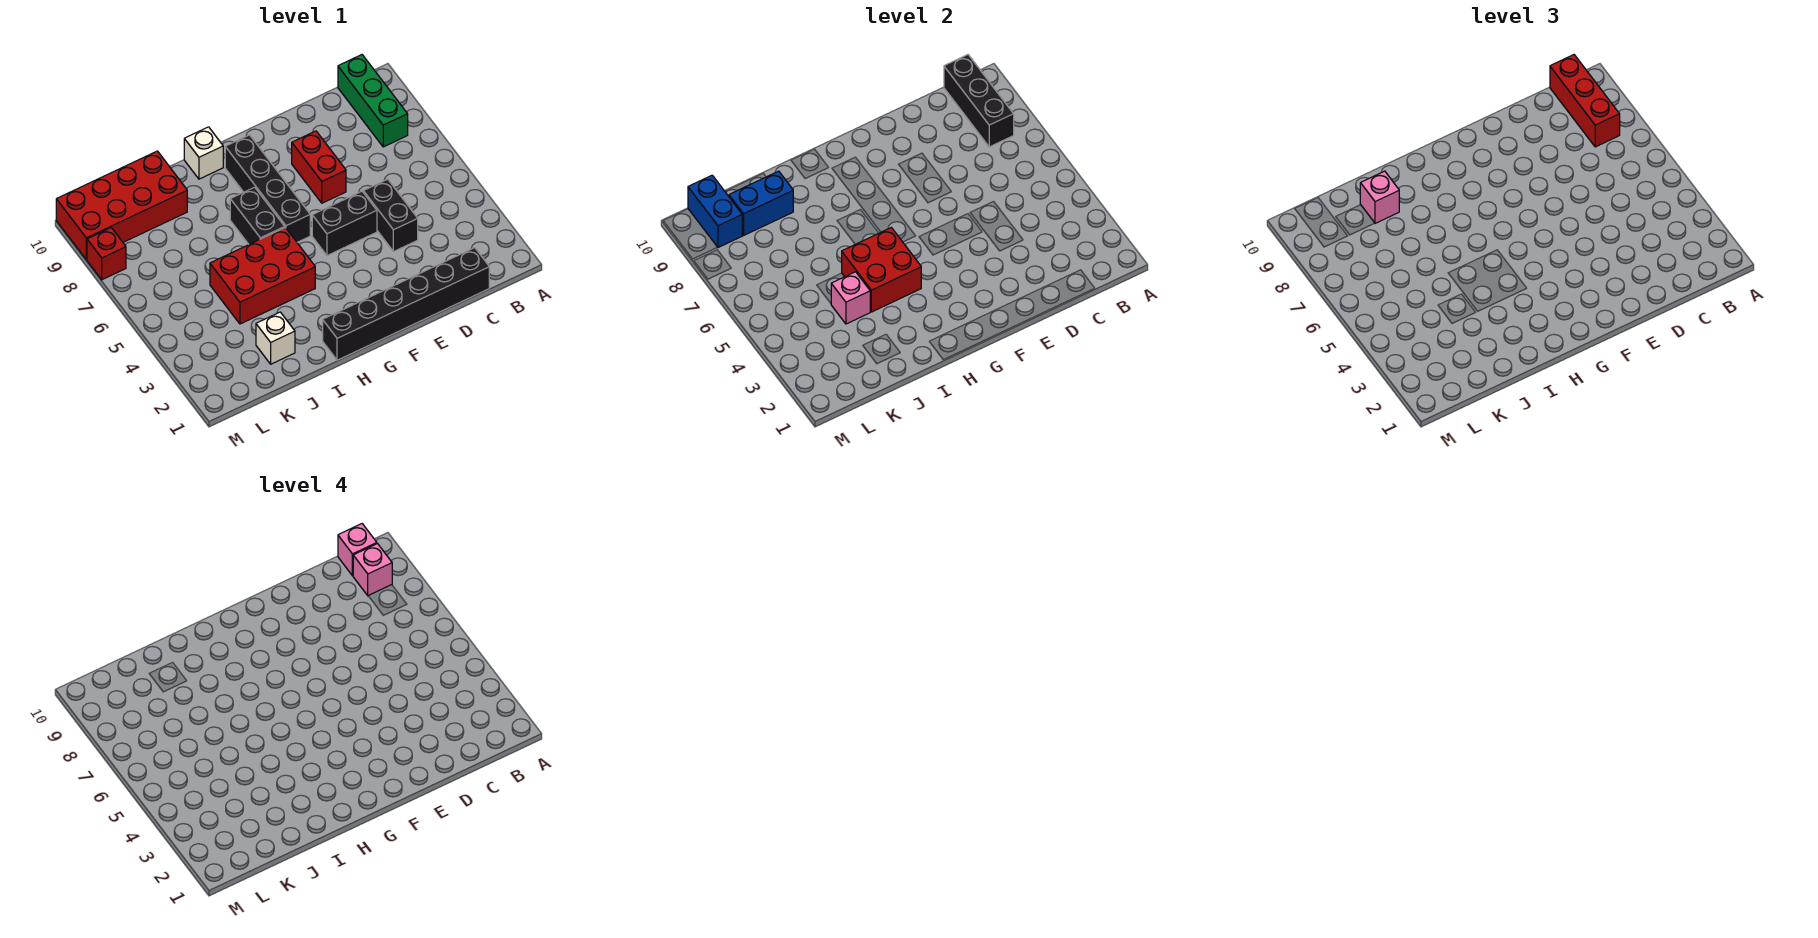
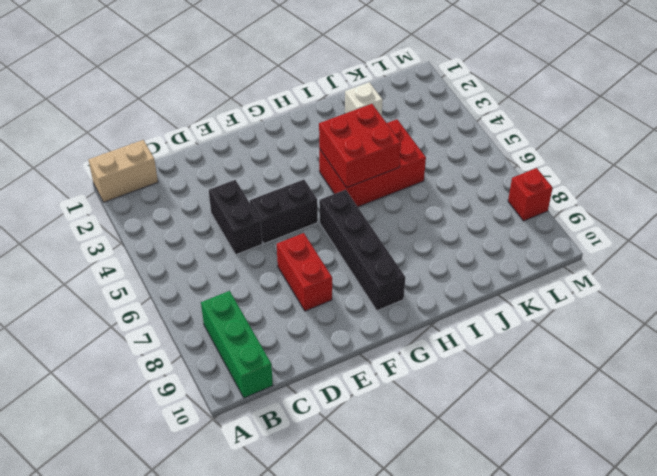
tan 1x2 brick [89,140,158,202] -> none
none -> black 1x6 brick [323,248,489,360]
none -> black 1x2 brick [230,187,285,244]
none -> white 1x1 brick [184,127,223,179]

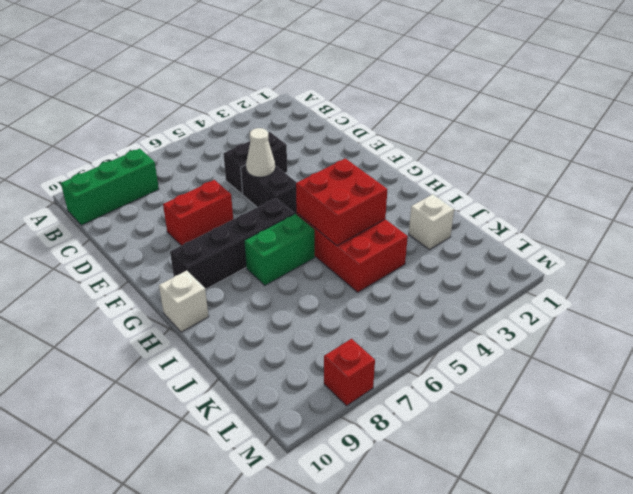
white 1x1 cone [246,128,275,177] -> none
green 1x2 brick [244,214,315,285] -> black 1x2 brick [230,187,285,244]
none -> black 1x6 brick [323,248,489,360]
none -> red 2x4 brick [56,151,187,260]
none -> black 1x3 brick [944,55,1014,147]

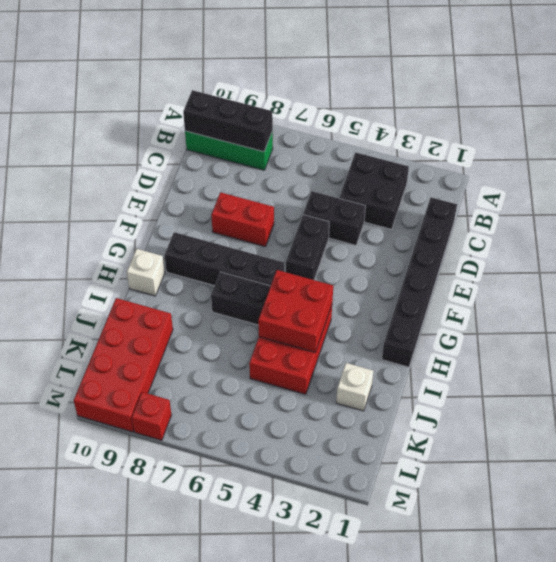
black 2x2 brick [339,152,409,229] -> none
none -> pink 1x1 brick [831,272,870,324]
none -> blue 1x2 brick [729,171,793,235]
none -> blue 1x2 brick [688,175,742,248]

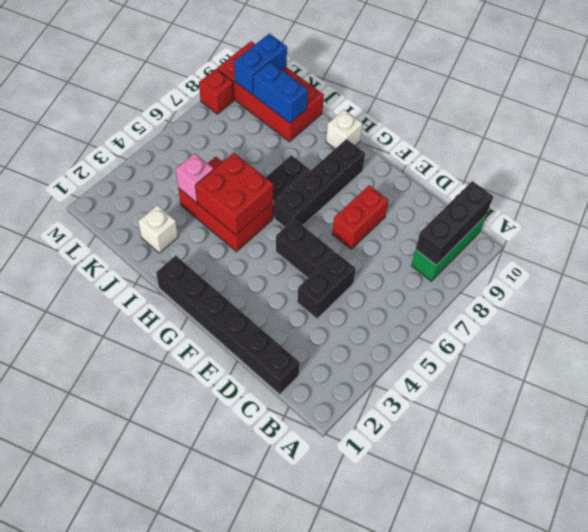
none -> red 1x3 brick [1550,55,1620,147]
none -> pink 1x1 brick [1360,171,1399,223]
none -> pink 1x1 brick [353,544,392,596]

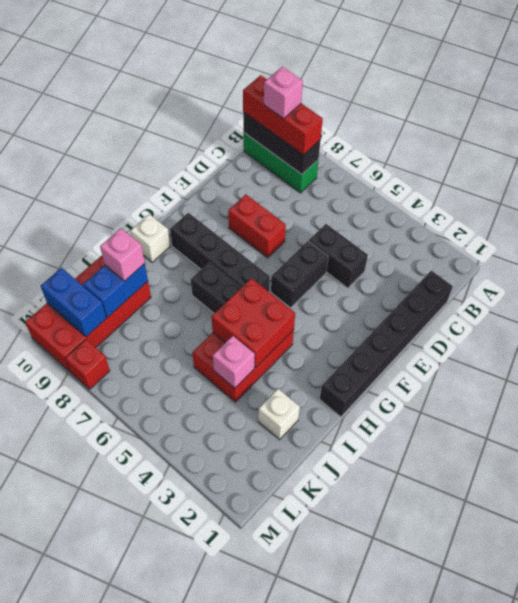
none -> pink 1x1 brick [338,524,377,576]

